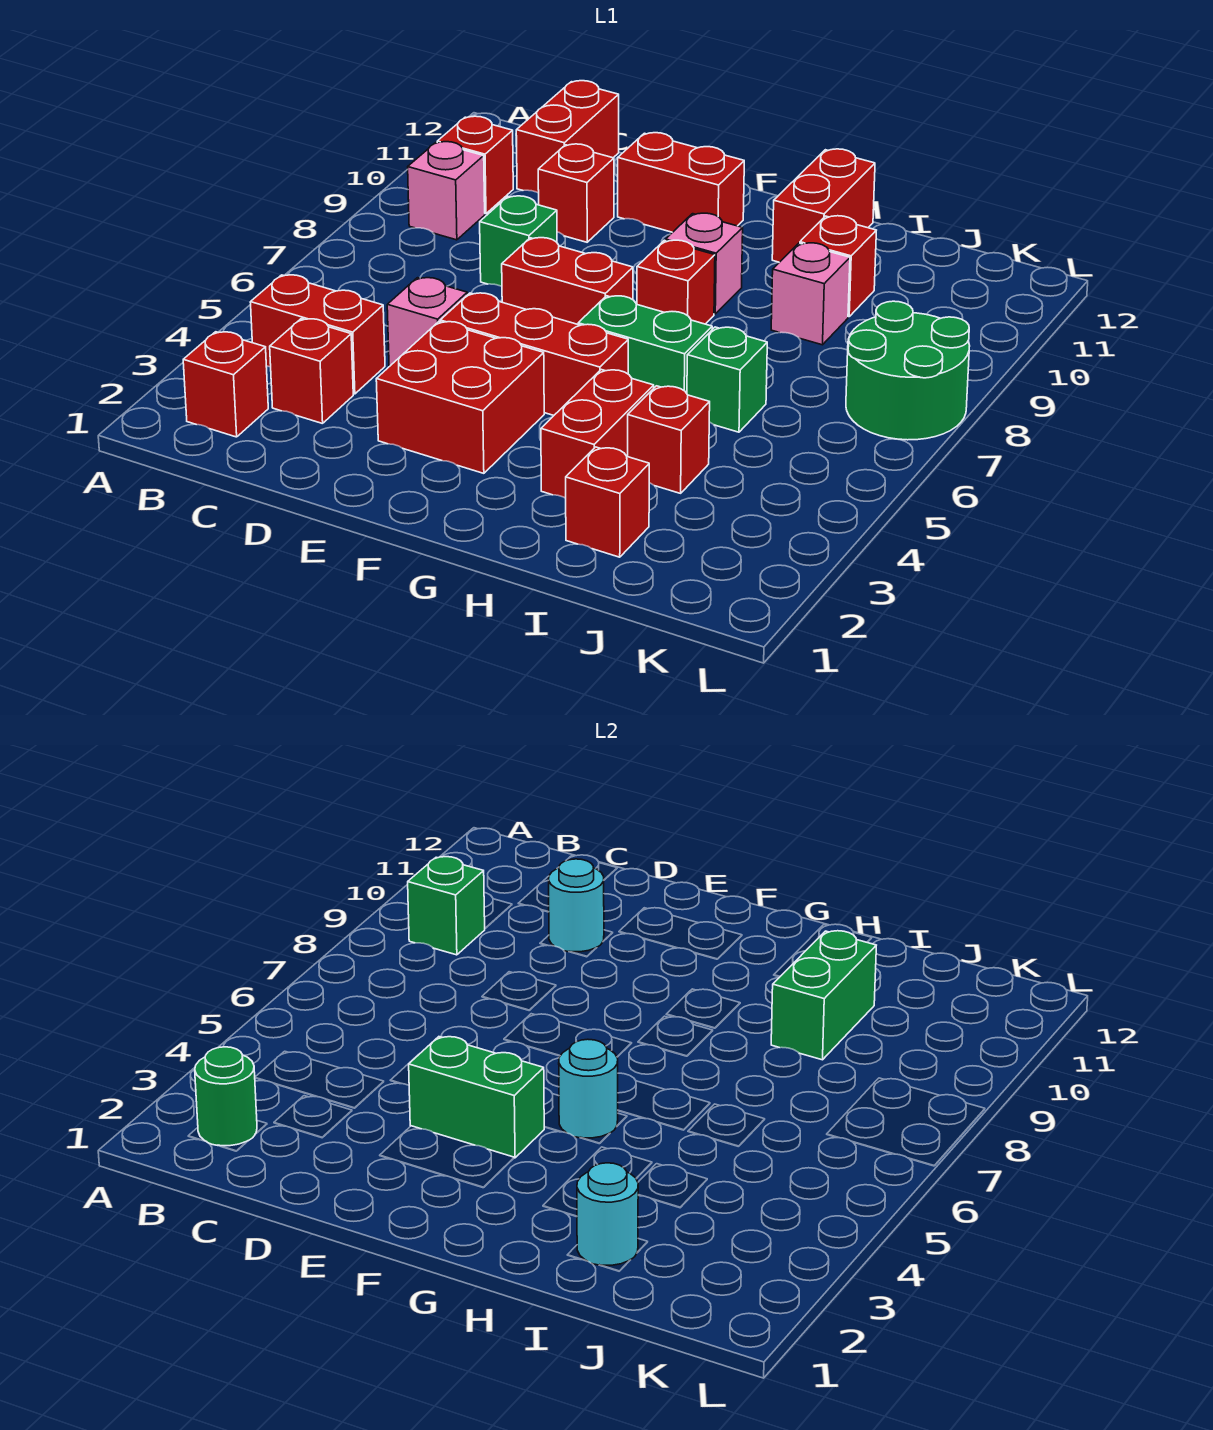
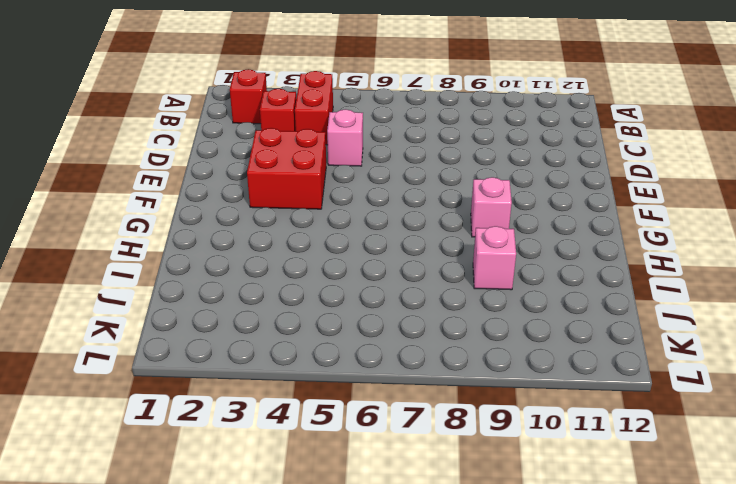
none -> pink 1x1 brick [408,142,485,240]
none -> red 1x1 brick [437,116,513,214]
none -> red 1x2 brick [516,81,619,193]
none -> green 1x1 brick [480,196,557,286]

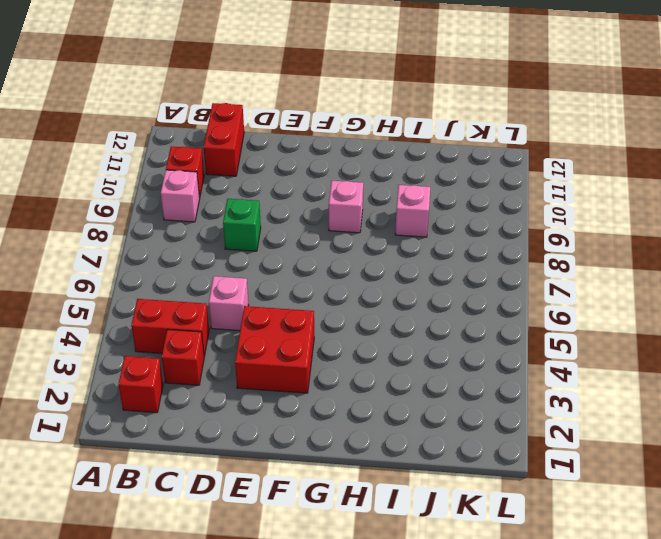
none -> red 1x1 brick [538,144,614,242]
none -> red 1x3 brick [440,293,628,415]
none -> red 1x2 brick [502,238,633,324]
none -> red 1x2 brick [618,133,744,232]

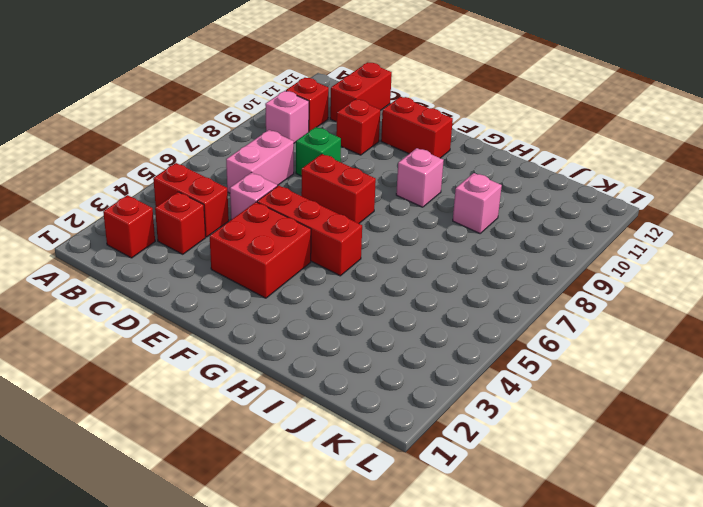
pink 1x2 brick [226,130,294,193] -> none
none -> green 1x2 brick [578,296,712,393]
none -> red 1x1 brick [637,240,715,324]
none -> red 1x2 brick [541,370,654,498]
none -> red 1x2 brick [772,149,875,262]

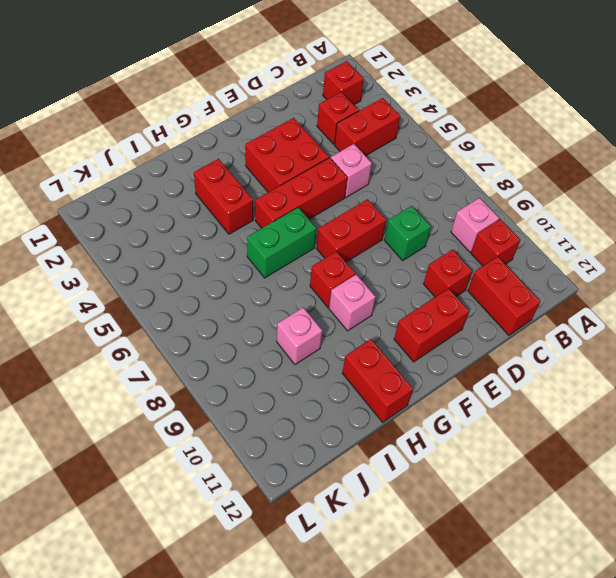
none -> red 1x1 brick [566,447,649,557]
none -> red 1x1 brick [628,386,710,493]
none -> green 1x1 brick [687,327,767,432]
none -> red 1x1 brick [800,216,876,317]

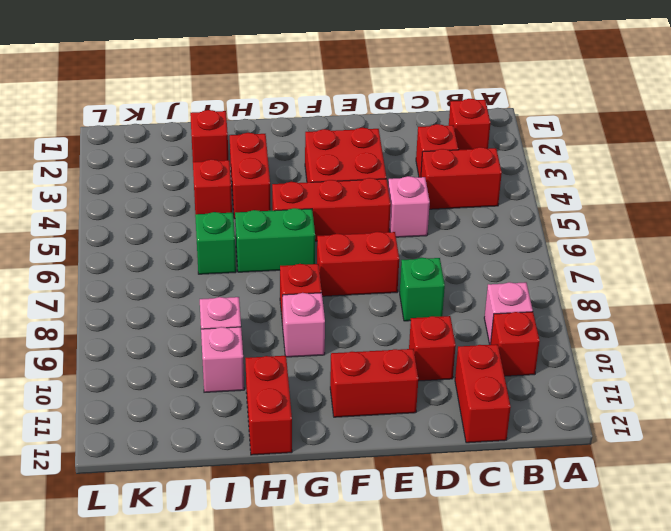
pink 1x1 brick [201,327,244,392] -> red 1x1 brick [800,216,876,317]
none -> green 2x2 round brick [846,301,970,440]
none -> green 1x1 round brick [195,1047,257,1146]
none -> green 1x1 brick [408,857,485,955]
none -> cyan 1x1 round brick [549,859,604,952]

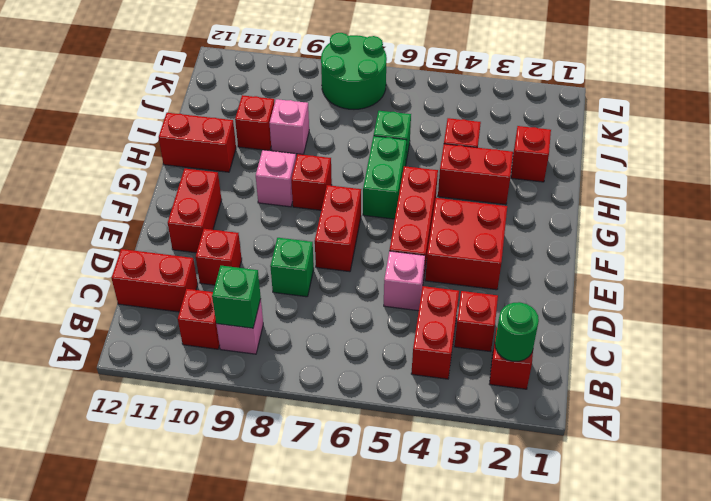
none -> cyan 1x1 round brick [549,859,604,952]
none -> green 1x2 brick [409,1037,544,1158]
none -> cyan 1x1 round brick [559,1039,618,1138]
none -> cyan 1x1 round brick [577,1163,638,1265]

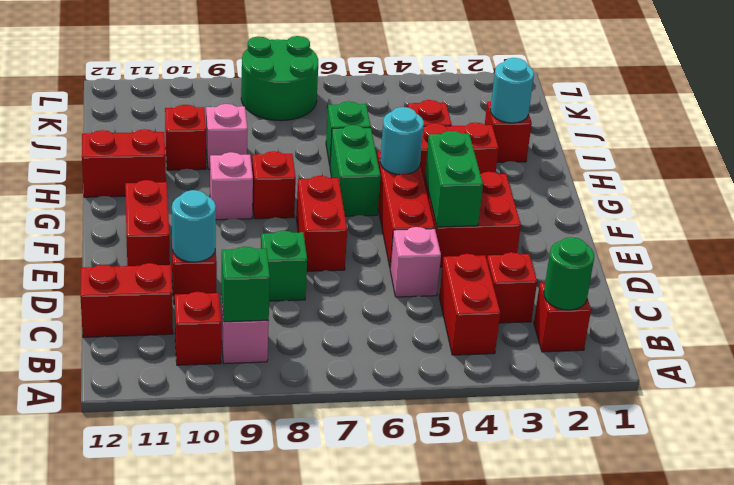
none -> green 1x2 brick [771,931,876,1060]

